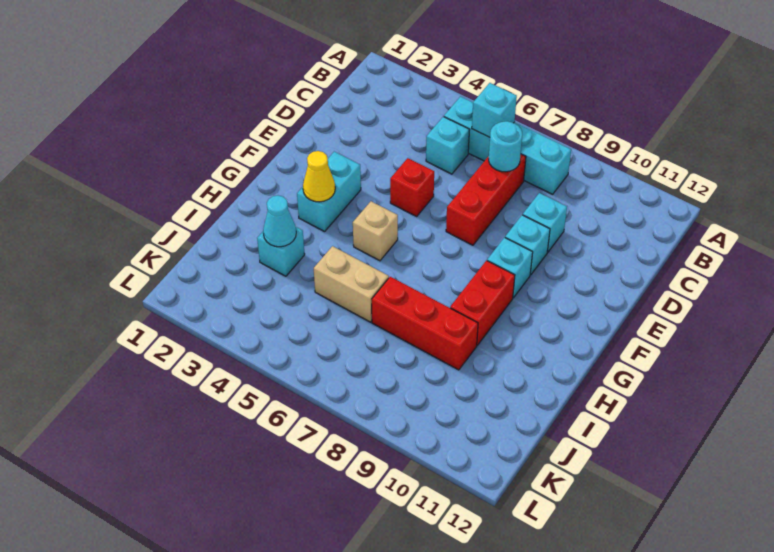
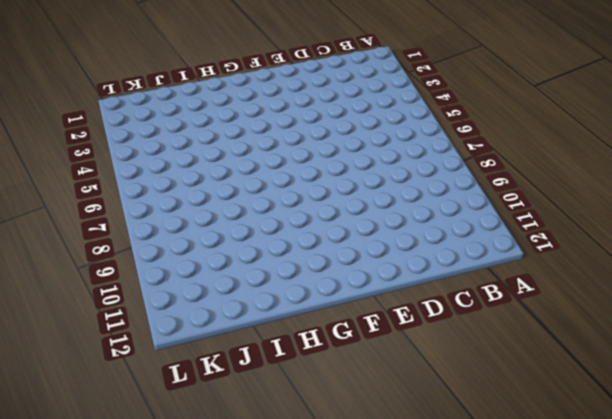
none -> cyan 1x4 brick [444,97,571,194]
none -> cyan 1x1 brick [426,117,469,174]
none -> red 1x3 brick [446,154,526,245]

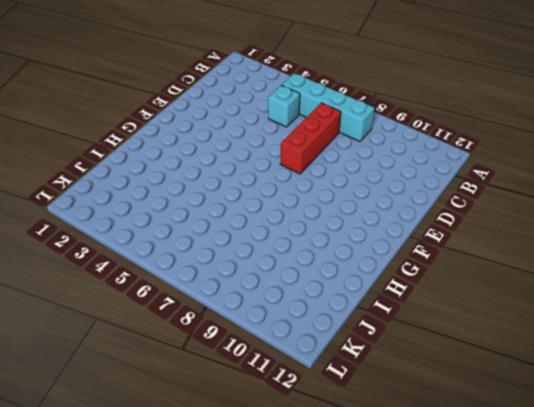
none -> cyan 1x1 brick [523,193,567,252]
none -> red 1x1 brick [390,158,434,216]
none -> cyan 1x1 brick [505,215,550,275]

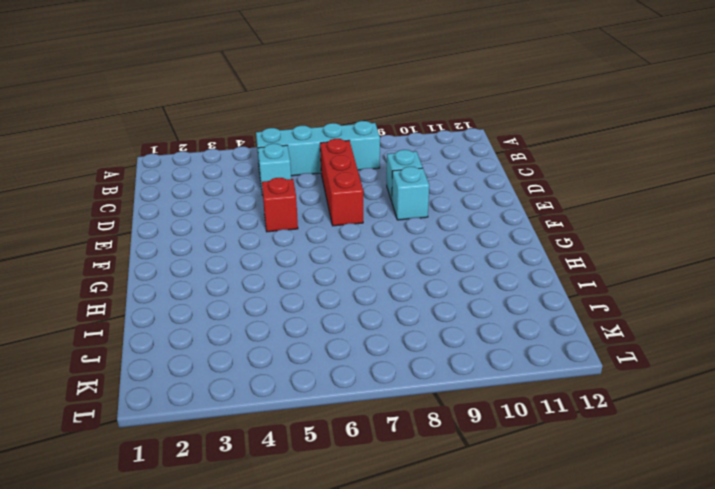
none -> cyan 1x2 brick [297,152,361,232]
none -> cyan 1x1 brick [487,238,533,298]
none -> tan 1x1 brick [353,201,398,261]

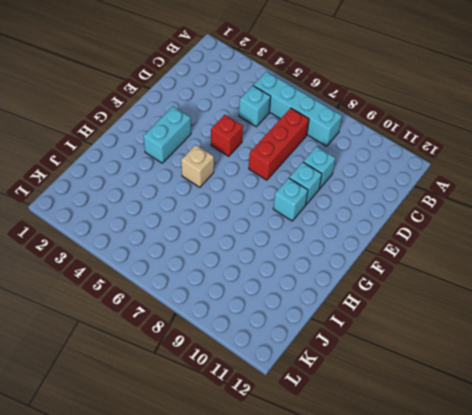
none -> red 1x2 brick [450,261,515,345]
none -> cyan 1x1 brick [257,227,305,276]
none -> tan 1x2 brick [314,246,389,322]

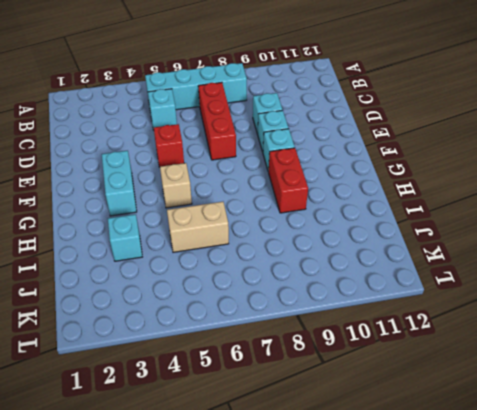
none -> red 1x3 brick [372,277,478,370]
none -> cyan 1x1 brick [472,83,517,137]
none -> cyan 1x1 round brick [489,121,522,172]

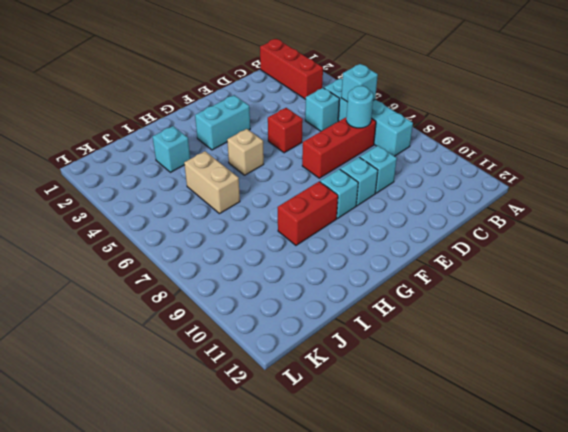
red 1x3 brick [260,39,323,99] -> red 1x3 brick moved to [372,277,478,370]
none -> yellow 1x1 cone [303,151,335,202]
none -> cyan 1x1 cone [263,195,296,247]

